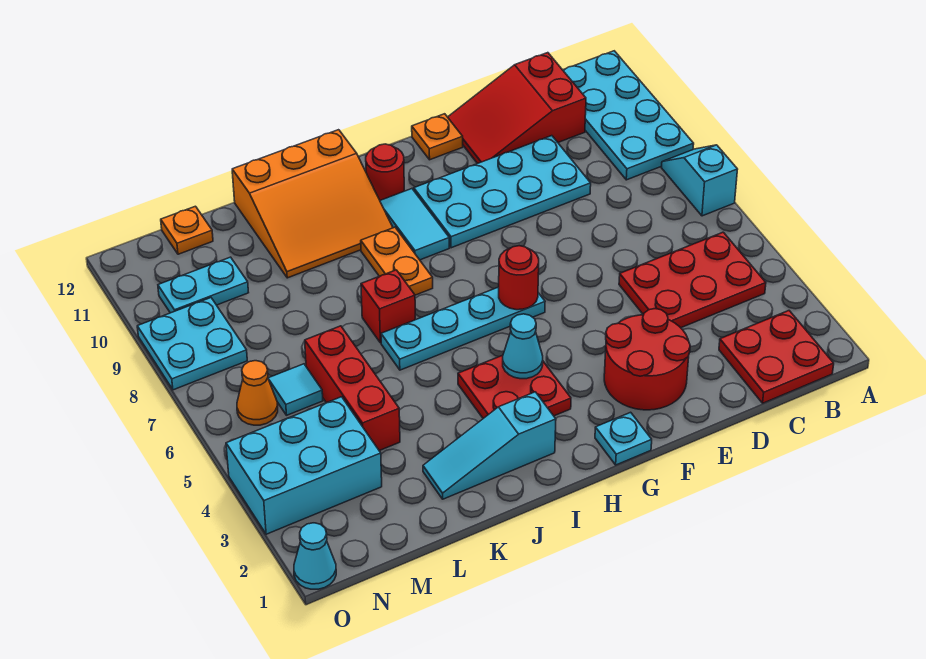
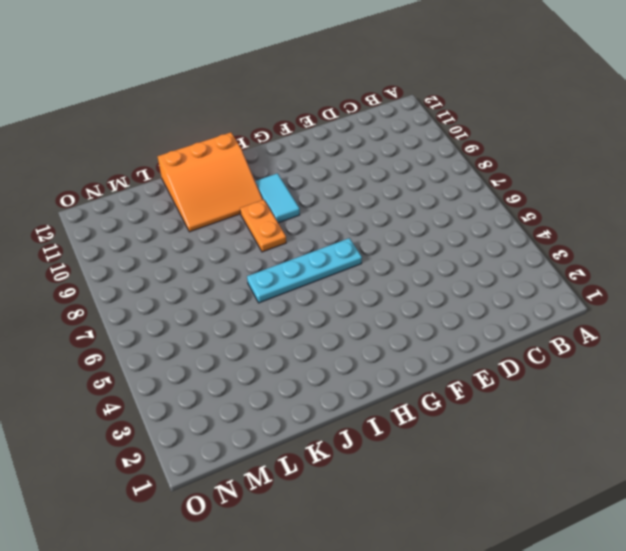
none -> cyan 1x2 slope [662,145,738,216]
none -> cyan 2x4 plate [563,51,694,180]
none -> red 2x2 plate [719,311,834,403]

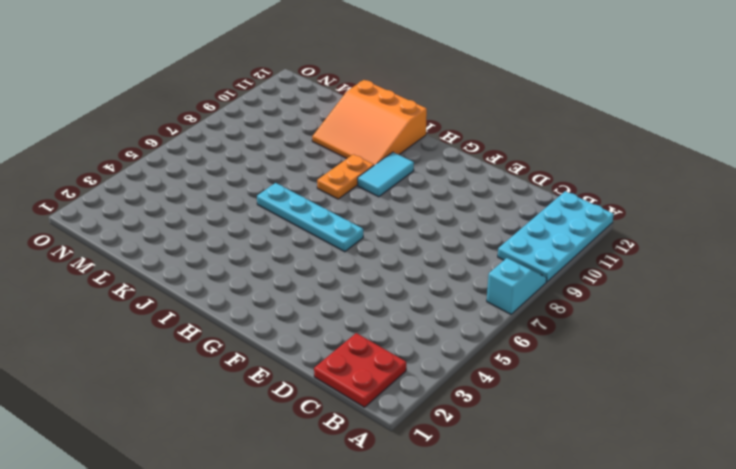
none -> red 2x3 plate [619,232,766,328]
none -> red 2x3 slope [448,53,586,164]
none -> cyan 2x4 plate [414,136,591,248]

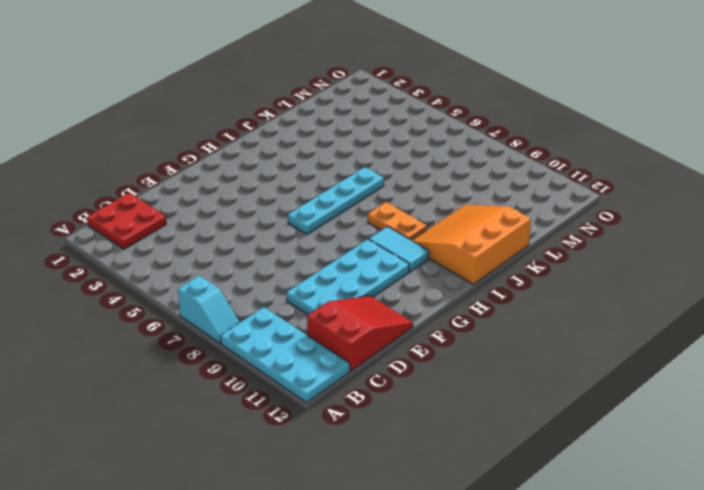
none -> red 2x3 plate [619,232,766,328]
none -> red 2x2 round brick [604,309,690,410]
none -> orange 1x1 plate [412,114,463,160]

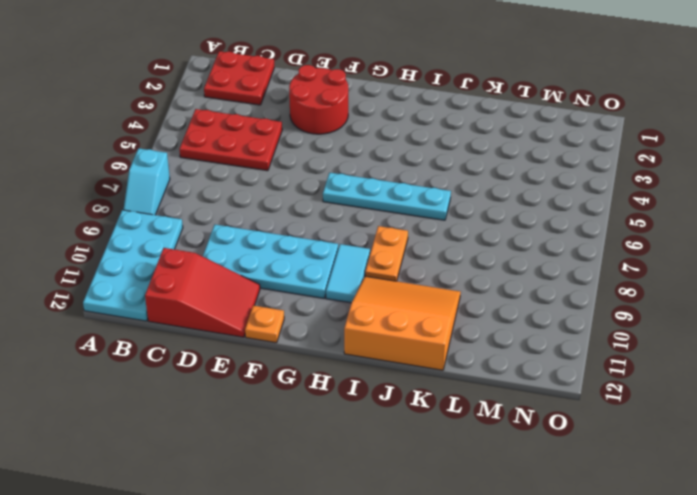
none -> cyan 1x1 plate [595,412,652,465]
none -> red 2x2 plate [458,355,571,418]
none -> red 1x1 round brick [366,144,404,200]

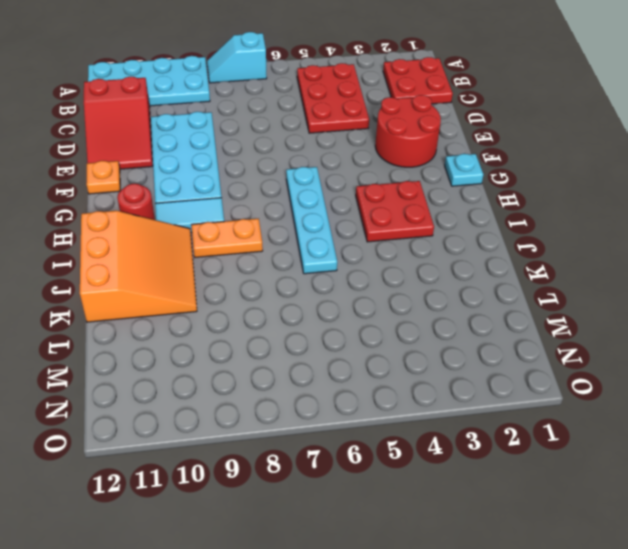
none -> cyan 1x3 slope [423,392,556,499]
none -> red 1x1 brick [361,270,415,343]
none -> red 1x3 brick [305,326,400,451]

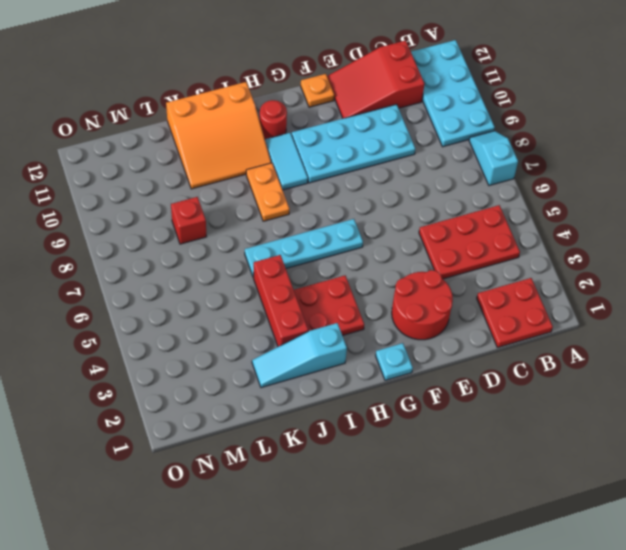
red 1x3 brick [254,255,308,347] -> red 1x3 brick moved to [305,326,400,451]
red 1x1 brick [171,197,207,244] -> red 1x1 brick moved to [361,270,415,343]
none -> cyan 2x3 brick [226,397,382,534]
none -> cyan 1x1 tile [268,364,323,415]
none -> cyan 1x2 plate [158,257,249,313]

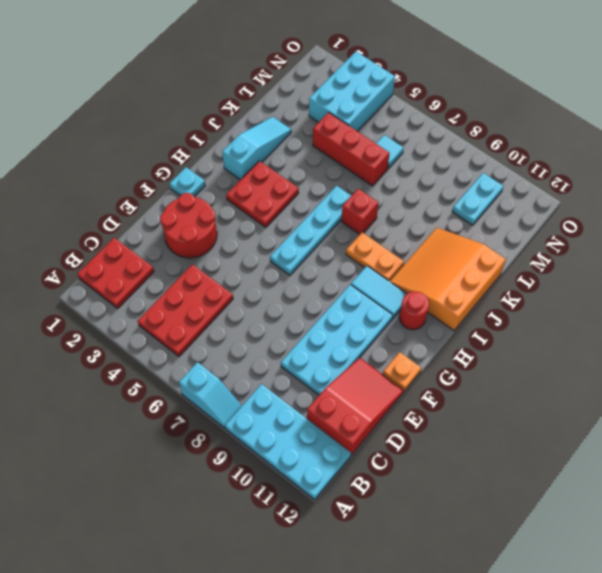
none -> orange 1x1 plate [161,206,213,254]
none -> orange 1x1 cone [237,361,278,425]
none -> cyan 2x2 plate [137,298,247,390]

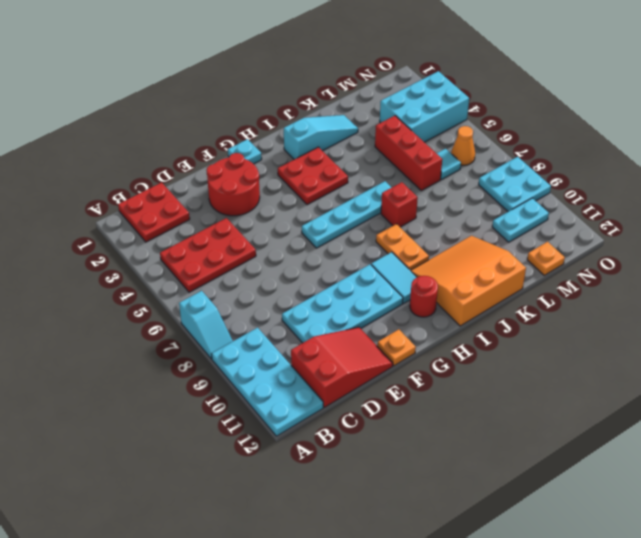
none -> cyan 1x1 cone [294,523,336,589]
none -> red 1x1 round brick [499,246,539,310]
none -> cyan 1x1 cone [503,314,543,379]

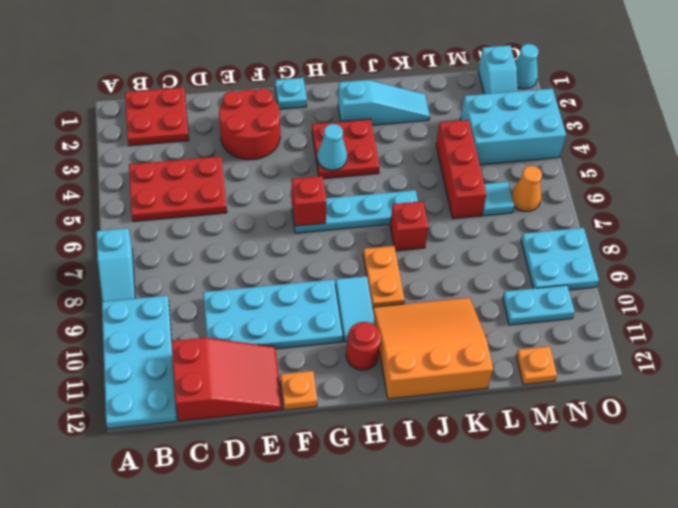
red 1x1 brick [292,176,327,226] -> red 1x1 round brick [499,246,539,310]
cyan 1x2 slope [478,45,517,94] -> none

